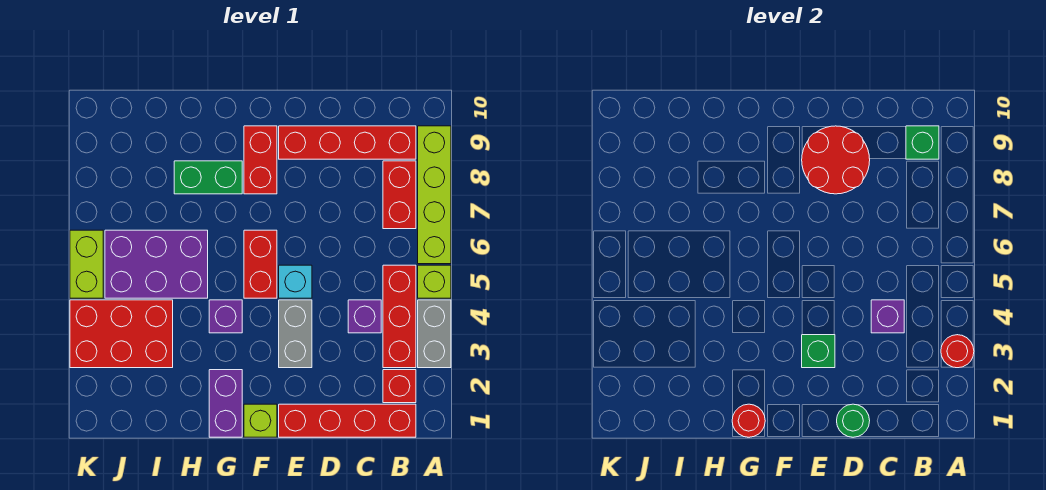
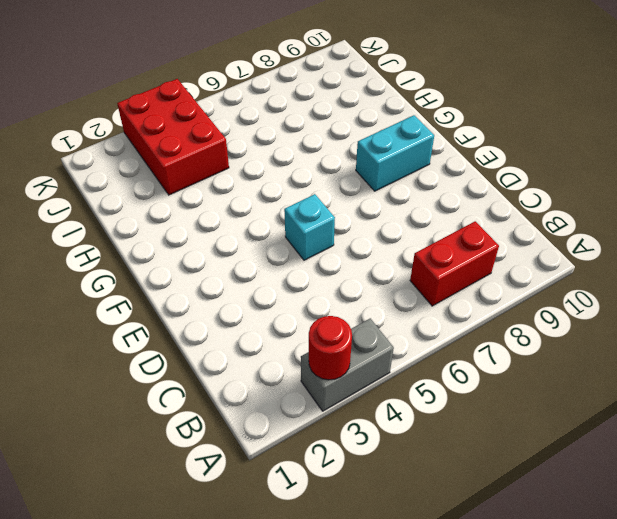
cyan 1x2 brick [356,115,434,191] -> red 1x2 brick [244,126,277,194]
none -> lime 1x1 brick [418,265,451,298]
none -> lime 1x4 brick [418,126,451,264]
none -> red 1x4 brick [279,404,416,437]

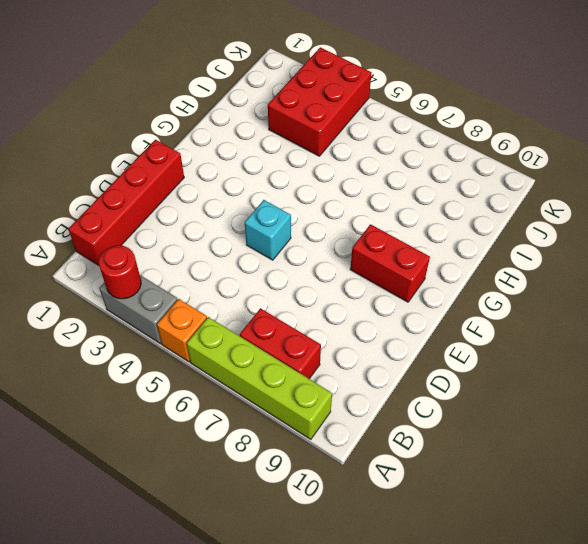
orange 1x1 brick [157,299,207,362] -> lime 1x1 brick [418,265,451,298]
none -> red 1x1 brick [383,370,416,403]
none -> red 1x3 brick [383,265,416,368]
none -> red 1x4 brick [279,126,416,159]

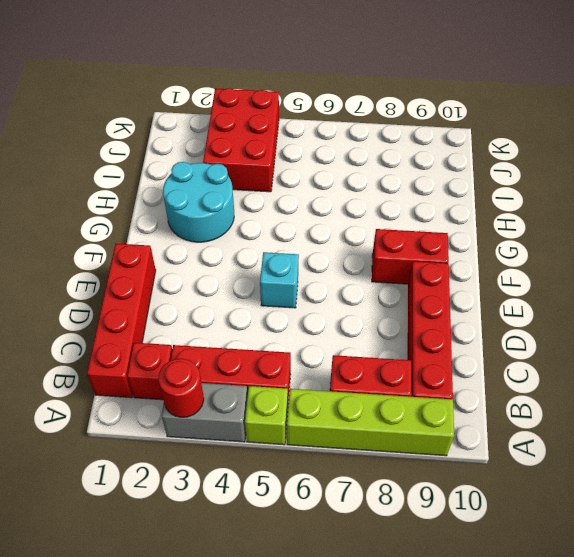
cyan 2x2 round brick [163,162,234,242] -> purple 1x2 brick [209,370,242,437]
none -> purple 1x1 brick [348,300,381,333]
none -> grey 1x2 brick [279,300,312,368]
none -> lime 1x1 brick [244,404,277,437]

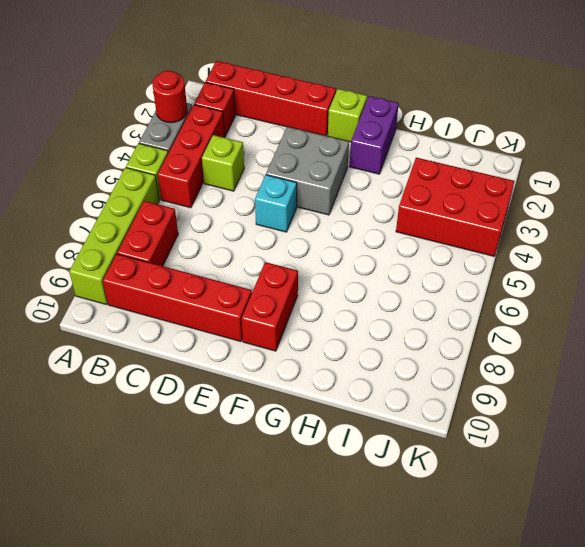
lime 1x1 brick [202,135,244,191] -> purple 1x1 brick [348,300,381,333]
grey 2x2 brick [266,127,349,215] -> grey 1x2 brick [279,300,312,368]
none -> red 1x2 brick [244,230,277,298]
none -> purple 1x1 brick [209,300,242,333]
none -> green 1x2 brick [174,161,242,194]

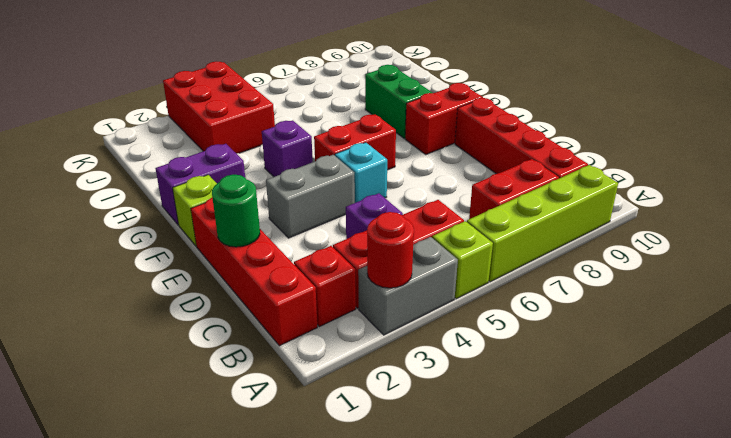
none -> purple 2x3 brick [105,230,208,298]
none -> lime 1x2 brick [70,230,103,298]
none -> green 1x1 brick [906,126,939,159]

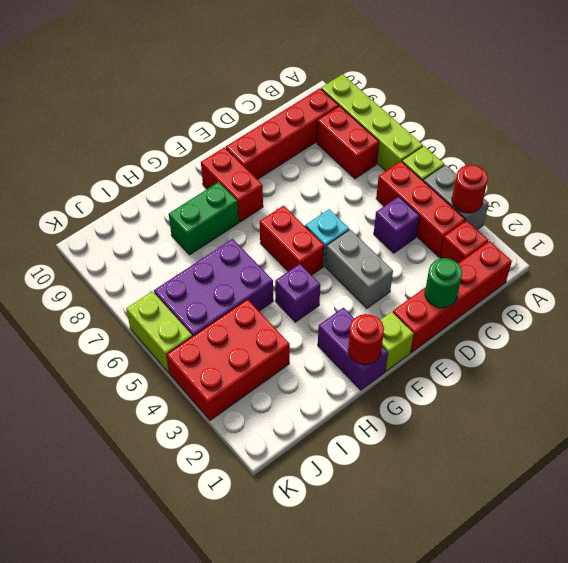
none -> green 1x1 brick [906,126,939,159]
none -> purple 1x1 brick [871,300,904,333]
none -> red 2x2 round brick [802,126,870,194]

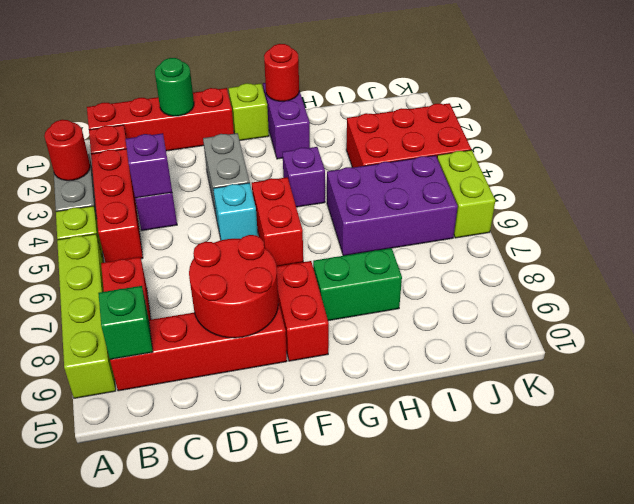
none -> green 1x1 brick [802,335,835,368]

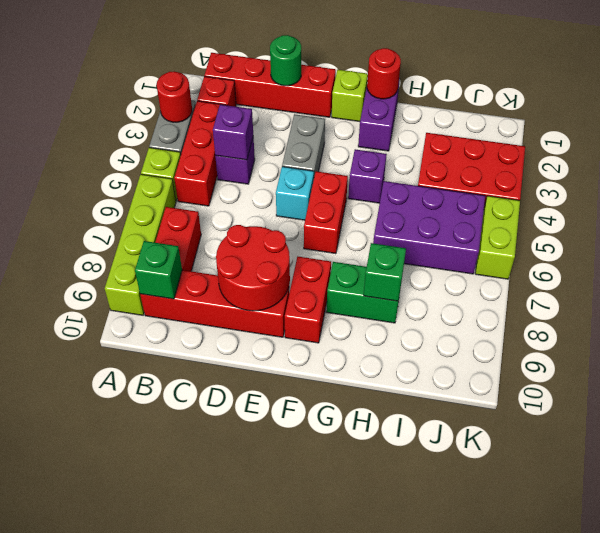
green 1x1 brick [364,243,406,301] -> green 1x1 brick moved to [802,335,835,368]

